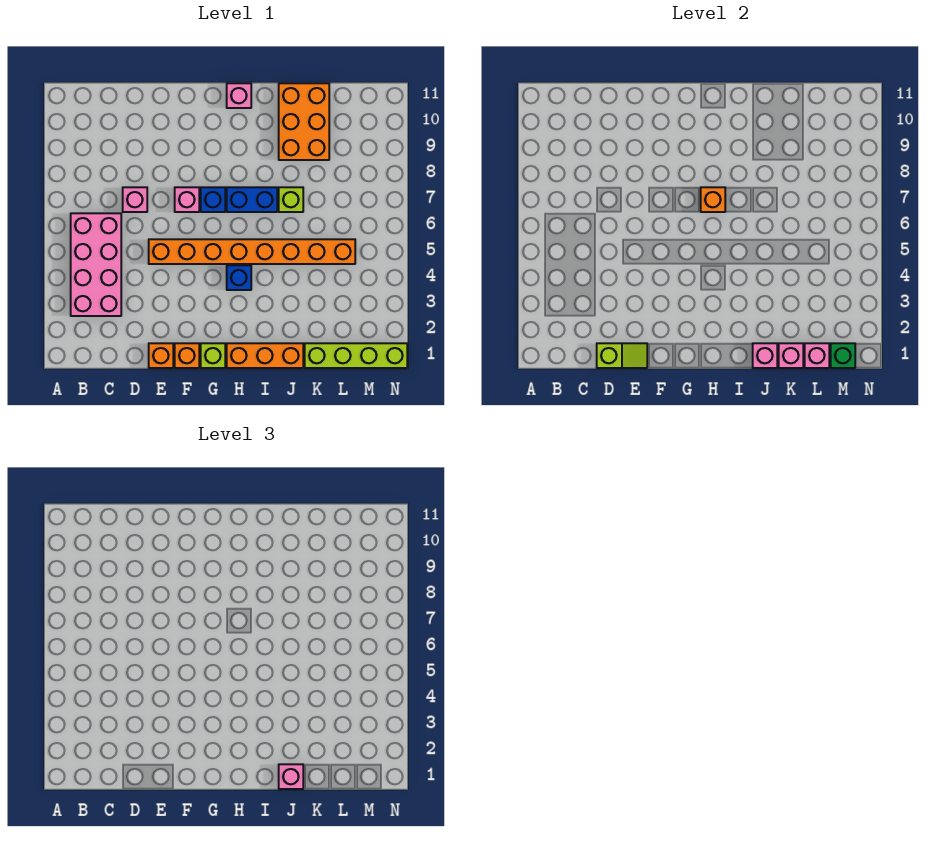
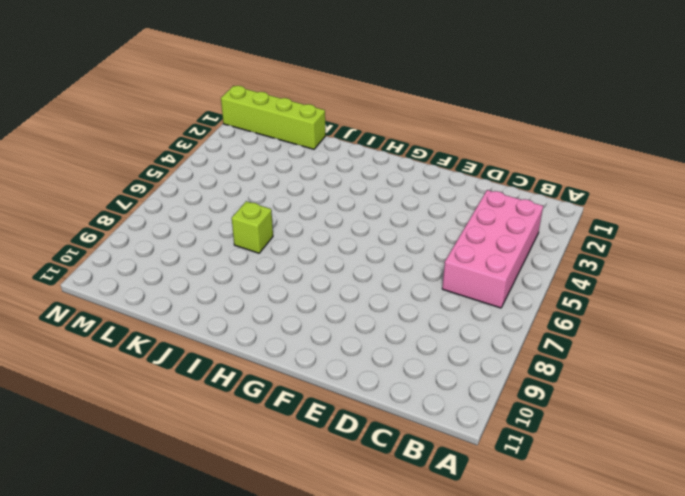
none -> pink 1x1 brick [123,187,147,212]
none -> orange 1x1 brick [149,343,173,368]
none -> orange 1x8 brick [149,239,355,264]

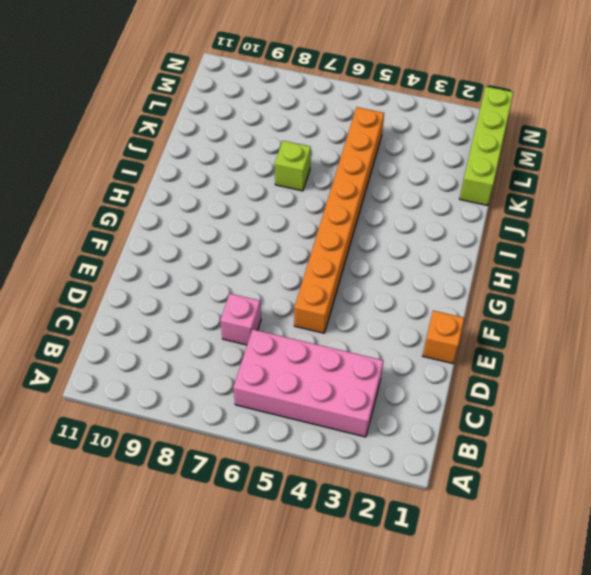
none -> orange 1x1 brick [175,343,199,368]
none -> pink 1x1 brick [175,187,199,212]
none -> lime 1x1 brick [201,343,225,368]

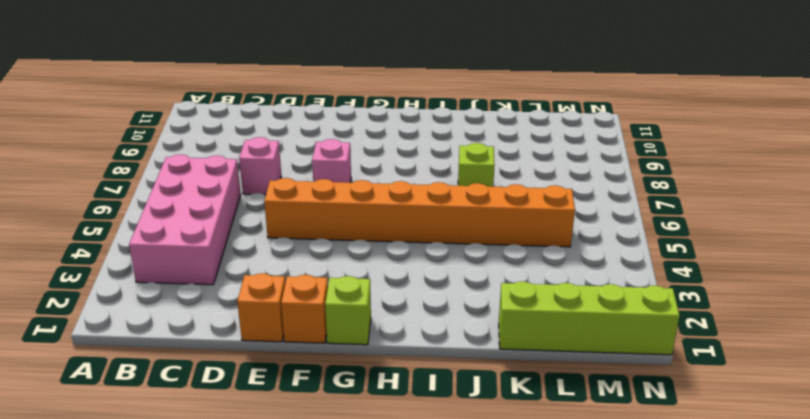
none -> blue 1x1 brick [201,187,225,212]
none -> orange 1x3 brick [227,343,303,368]
none -> blue 1x1 brick [227,265,251,290]

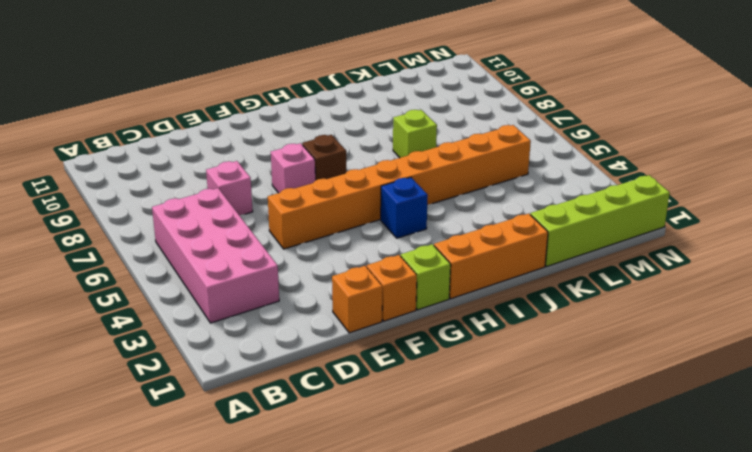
brown 1x1 brick [302,135,346,181] -> blue 1x1 brick [201,187,225,212]
none -> blue 1x2 brick [227,187,277,212]
none -> pink 1x1 brick [227,83,251,108]
none -> orange 2x3 brick [279,83,329,160]

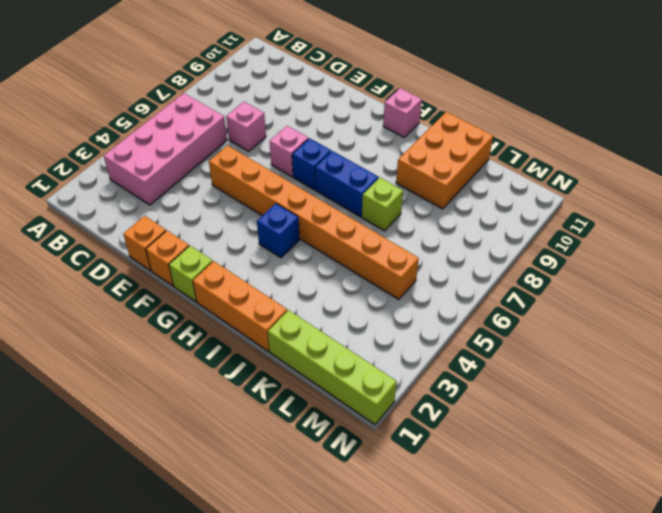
none -> lime 1x2 slope [597,343,647,368]
none -> orange 1x1 brick [701,187,725,212]
none -> pink 1x1 brick [753,343,777,368]

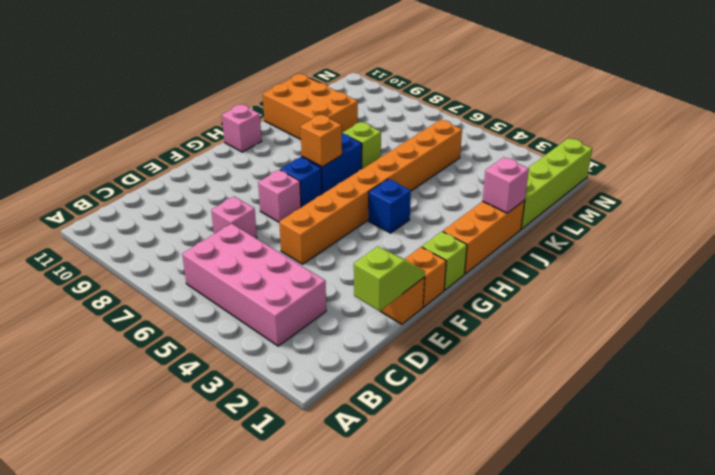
none -> pink 1x1 brick [779,343,803,368]
none -> pink 1x1 brick [805,343,829,368]
none -> green 1x1 brick [831,343,855,368]

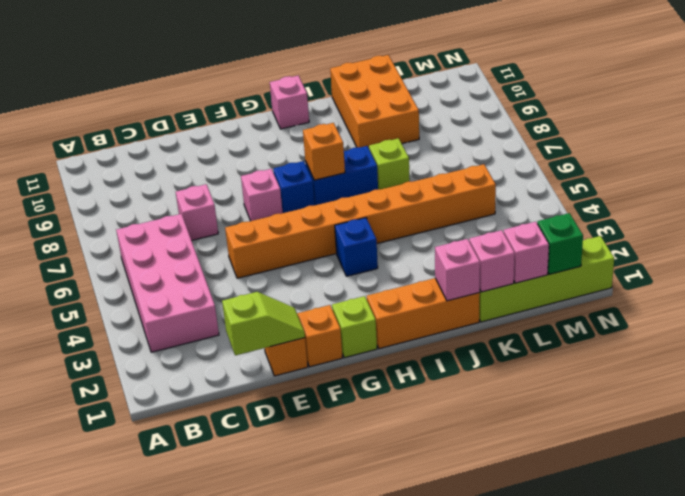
none -> pink 1x1 brick [279,764,303,789]

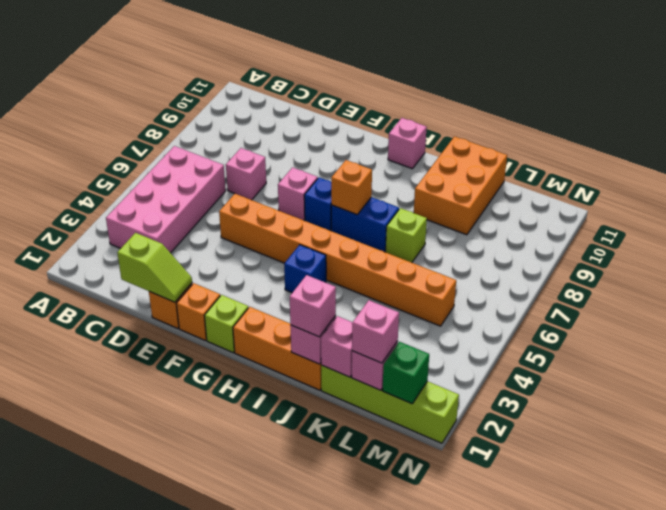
pink 1x1 brick [352,300,399,363] -> none

